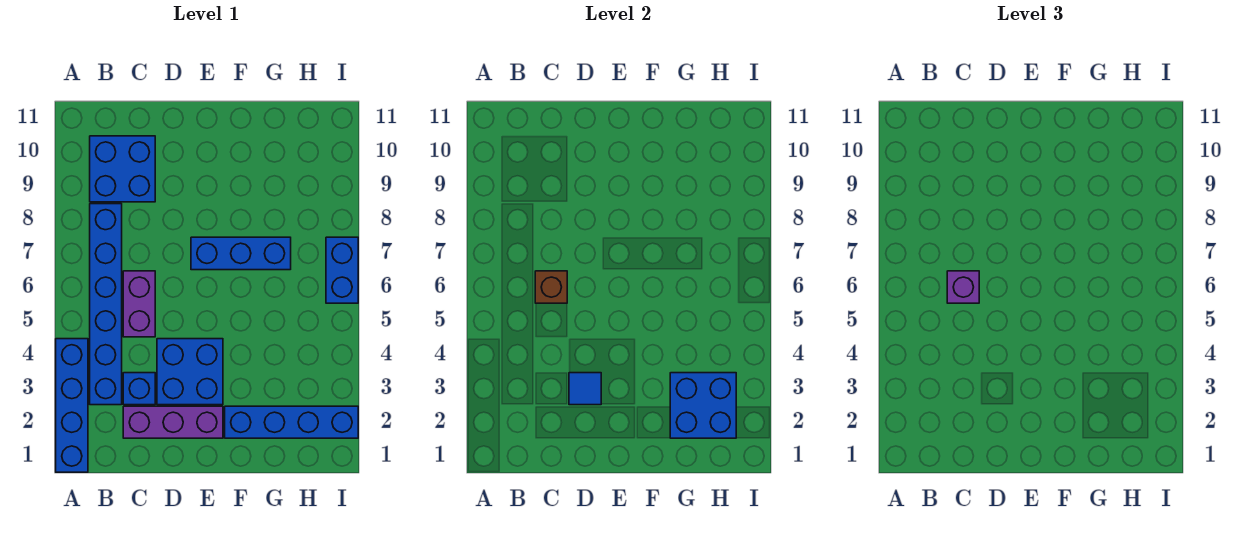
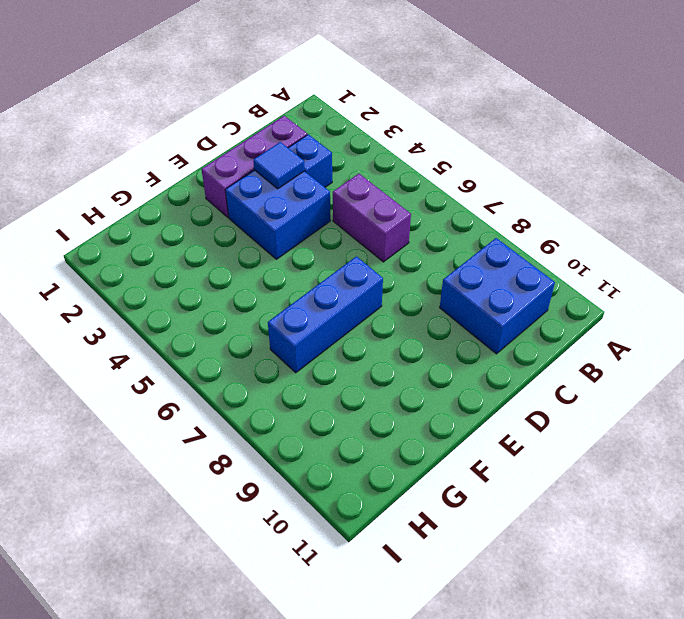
none -> blue 1x4 brick [56,339,88,472]
none -> blue 1x6 brick [90,204,122,405]
none -> blue 1x4 brick [225,406,358,438]

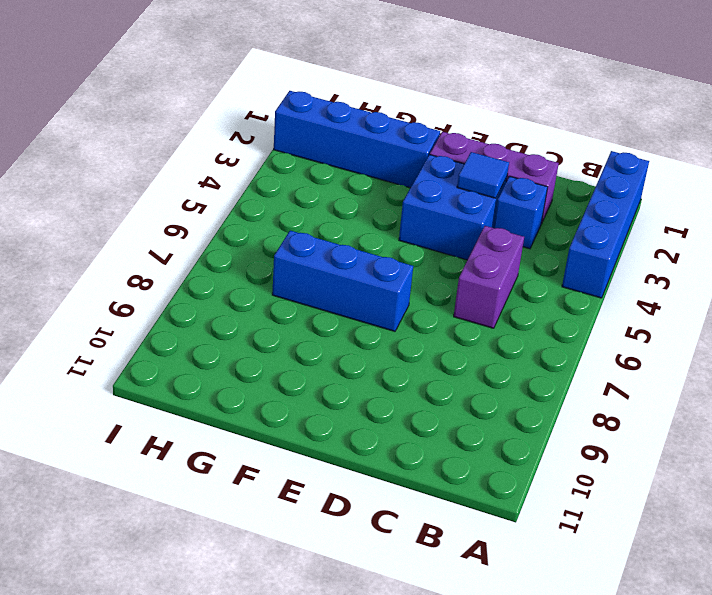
none -> blue 1x6 brick [90,204,122,405]
none -> blue 2x2 brick [90,136,155,202]
none -> blue 1x2 brick [326,237,358,303]

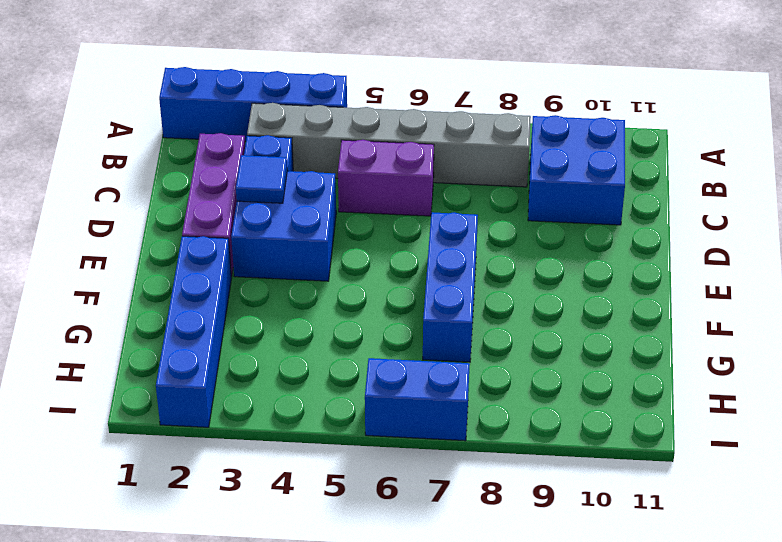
grey 1x6 brick [247,103,531,187] -> blue 1x6 brick [90,204,122,405]
none -> brown 1x1 brick [535,271,567,303]
none -> blue 2x2 brick [670,373,736,438]
none -> purple 1x1 brick [947,271,979,303]

